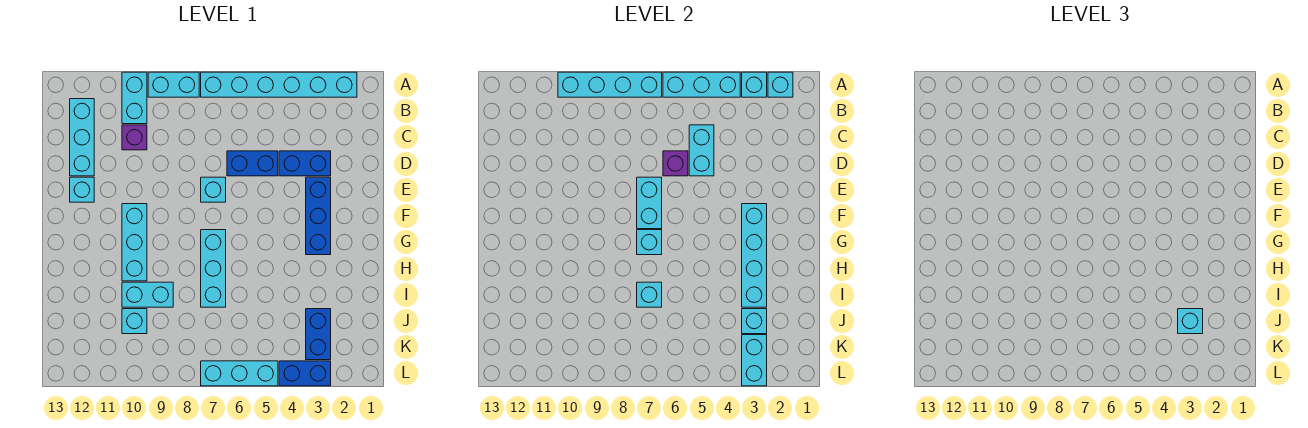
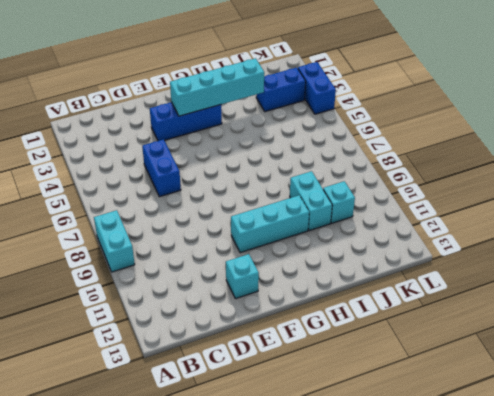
none -> cyan 1x6 brick [201,72,357,97]
none -> cyan 1x2 brick [122,72,147,124]
none -> cyan 1x3 brick [70,99,94,176]
none -> purple 1x1 brick [122,125,147,150]

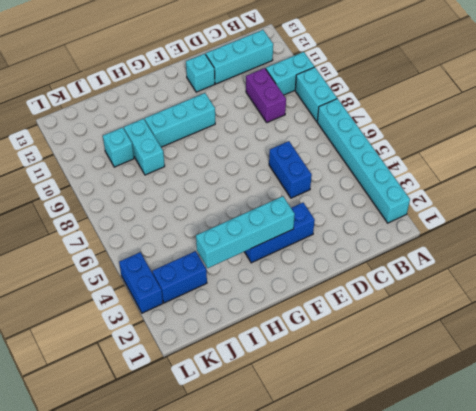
purple 1x2 brick [246,68,286,123] -> purple 1x1 brick [122,125,147,150]
none -> blue 1x2 brick [279,151,331,176]
none -> cyan 1x1 brick [201,177,226,202]
none -> cyan 1x3 brick [201,230,226,307]
none -> cyan 1x3 brick [201,361,278,386]

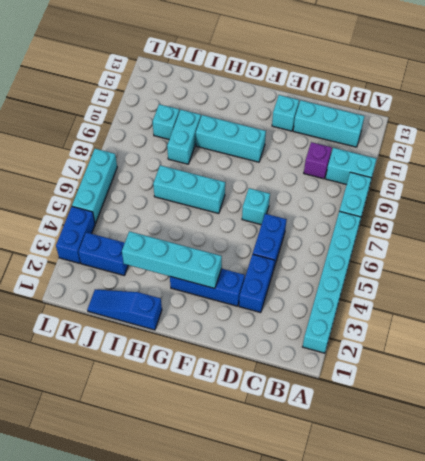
blue 1x3 slope [87,289,162,330] -> none
none -> cyan 1x1 brick [768,72,793,97]
none -> cyan 1x1 brick [742,72,767,97]
none -> cyan 1x3 brick [663,72,740,97]
none -> cyan 1x4 brick [558,72,662,97]

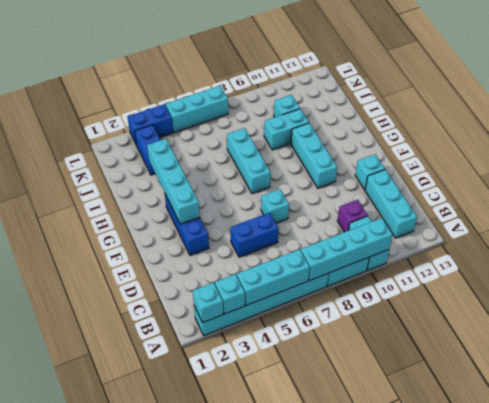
none -> blue 1x2 brick [279,151,331,176]
none -> cyan 1x2 brick [689,125,714,176]
none -> purple 1x1 brick [663,151,688,176]
none -> cyan 1x2 brick [637,177,662,229]

